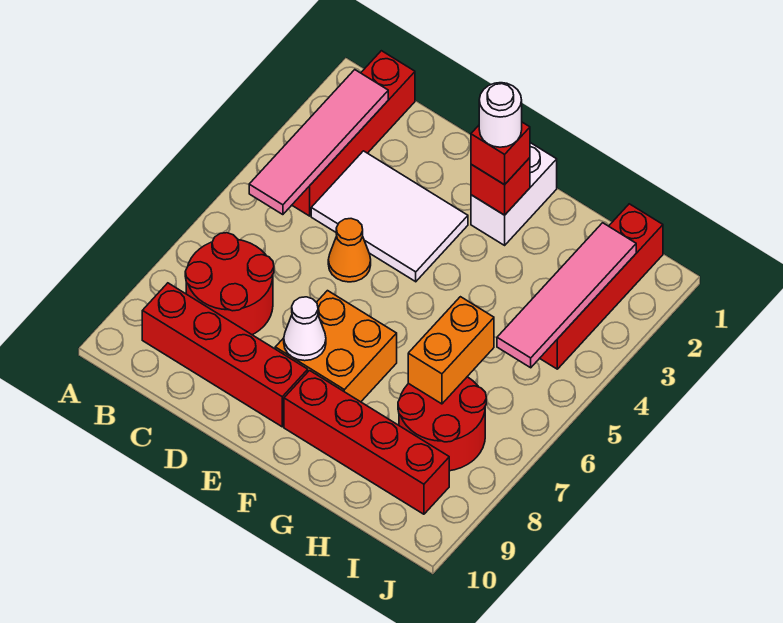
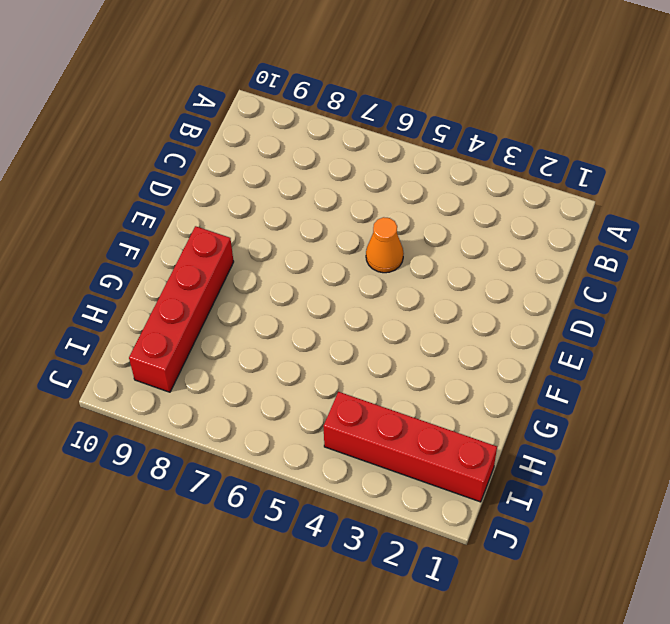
none -> red 1x4 brick [292,51,415,216]
none -> red 2x2 round brick [185,233,274,335]
none -> red 1x4 brick [142,283,308,427]

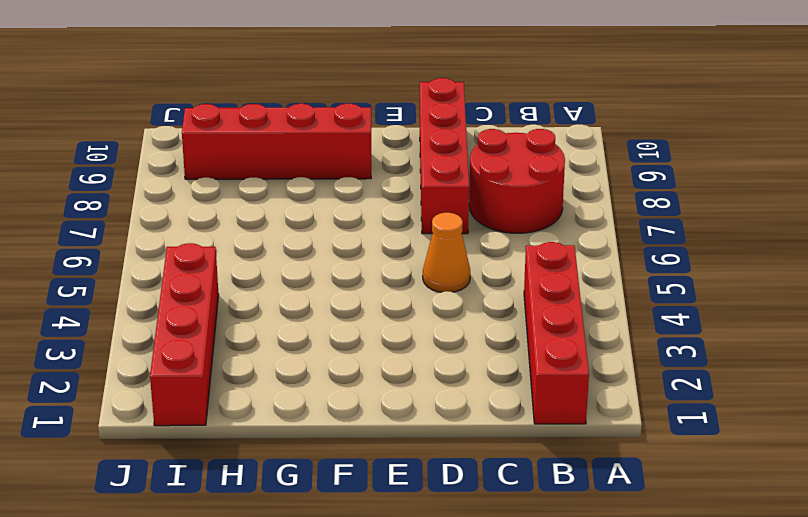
red 1x4 brick [420,78,469,234] -> red 1x4 brick turned to [142,283,308,427]
none -> white 2x3 tile [311,151,468,282]
none -> orange 2x2 brick [275,291,397,402]
none -> white 1x2 brick [471,143,557,245]

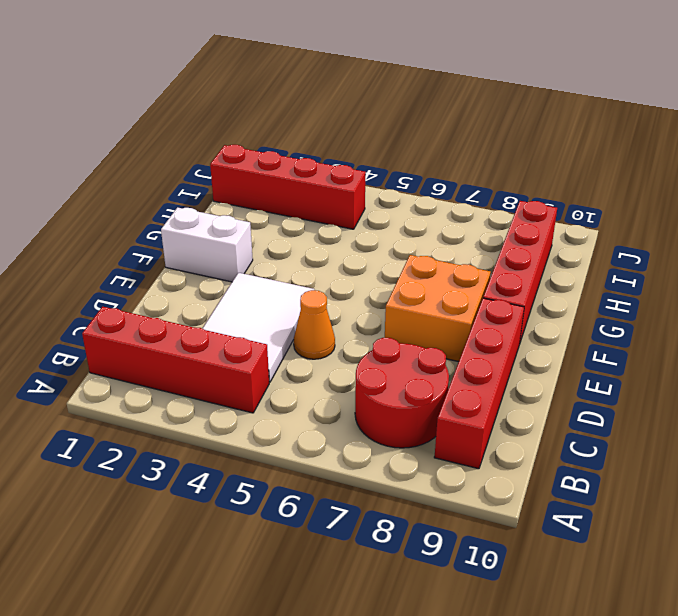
none -> red 2x2 round brick [398,377,486,471]
none -> pink 1x4 tile [249,70,388,215]
none -> white 1x1 cone [284,297,326,361]

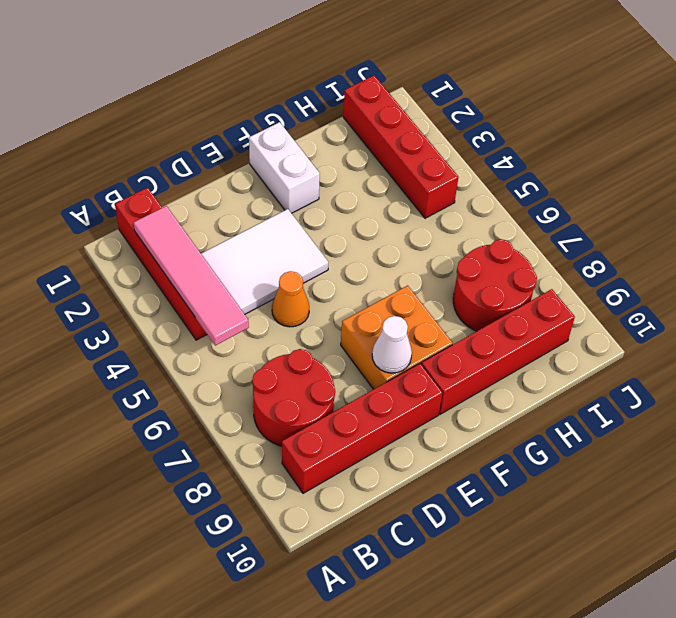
none -> red 1x1 brick [471,158,530,215]
none -> orange 1x2 brick [408,297,494,404]
none -> pink 1x4 tile [497,223,636,368]

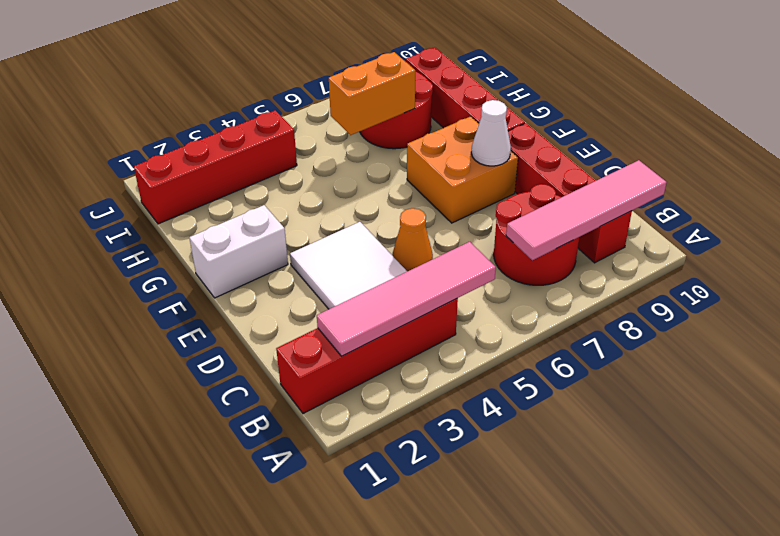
pink 1x4 tile [506,160,667,260] -> pink 1x4 tile moved to [497,223,636,368]
none -> red 1x1 brick [471,158,530,215]
none -> red 1x1 brick [471,122,530,185]
none -> white 1x1 round brick [479,83,522,147]

